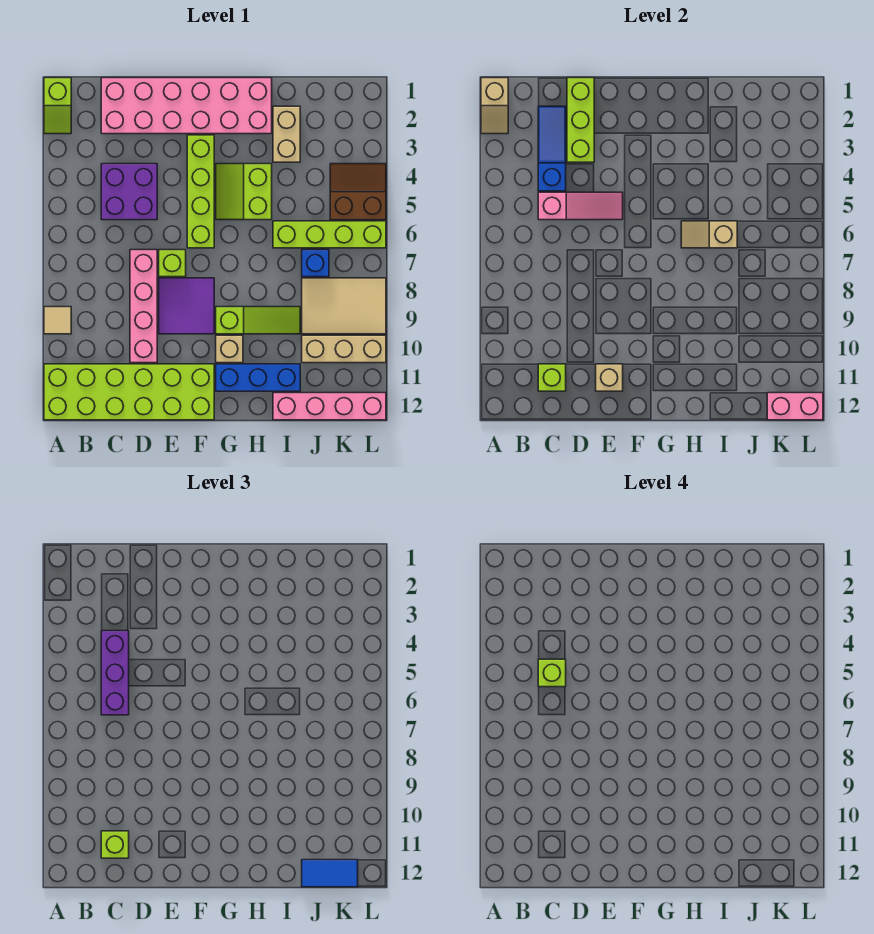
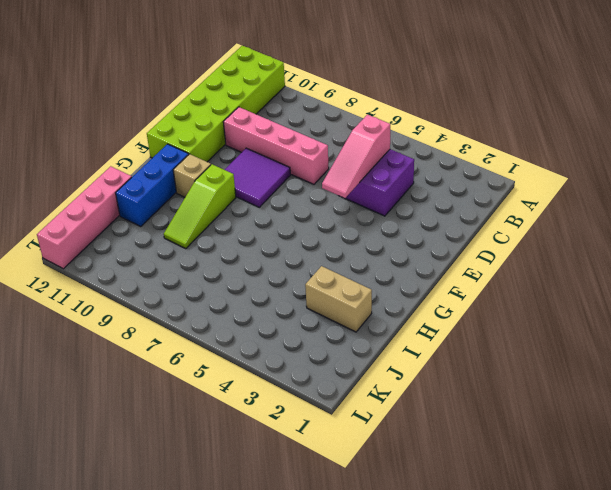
none -> lime 1x2 slope [44,78,71,134]
none -> tan 1x1 tile [44,307,71,334]
none -> pink 2x6 brick [101,78,272,134]
none -> lime 1x1 brick [159,250,186,277]

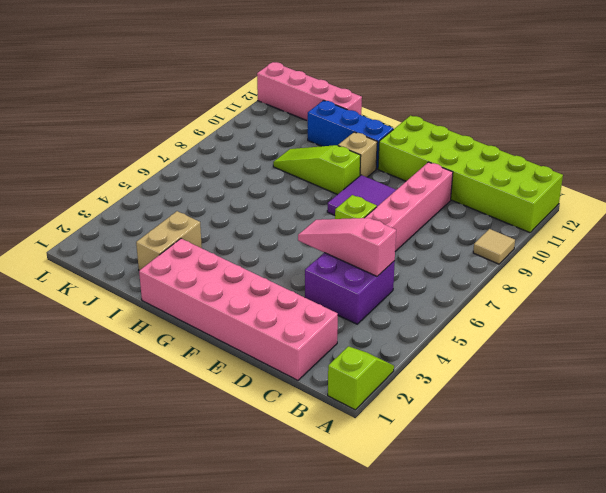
none -> lime 1x4 brick [187,135,214,248]
none -> lime 2x2 slope [216,164,272,220]
none -> lime 1x4 brick [273,221,386,248]
none -> blue 1x1 brick [302,250,329,277]

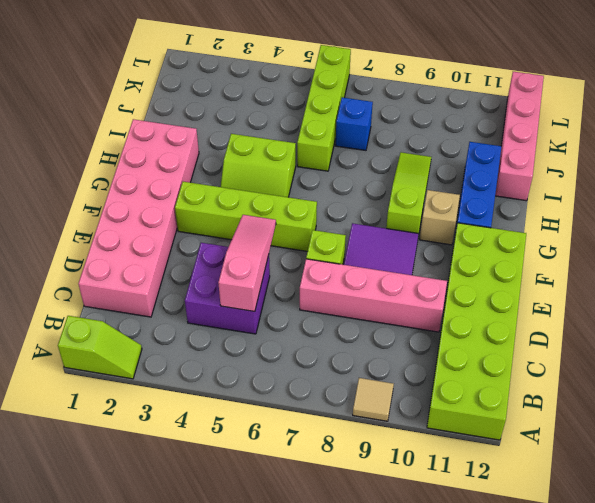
none -> tan 1x2 brick [273,106,300,162]
none -> tan 2x3 tile [302,278,386,334]
none -> tan 1x3 brick [302,335,386,363]
none -> brown 2x2 slope [330,164,386,220]

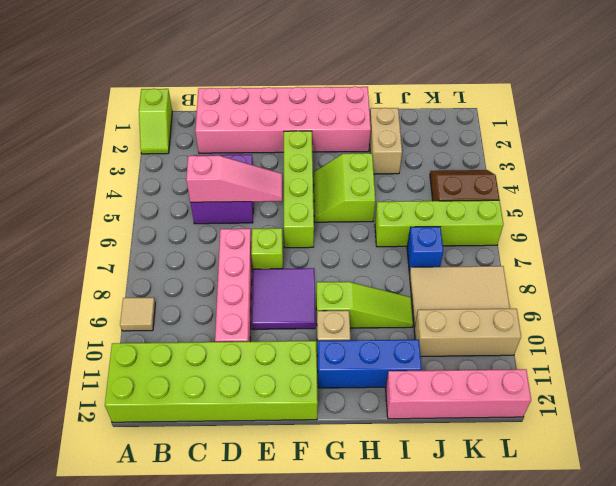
none -> tan 1x2 slope [481,78,508,134]
none -> blue 1x3 slope [538,106,566,191]
none -> lime 1x1 brick [538,364,566,391]
none -> lime 1x3 brick [567,78,594,162]

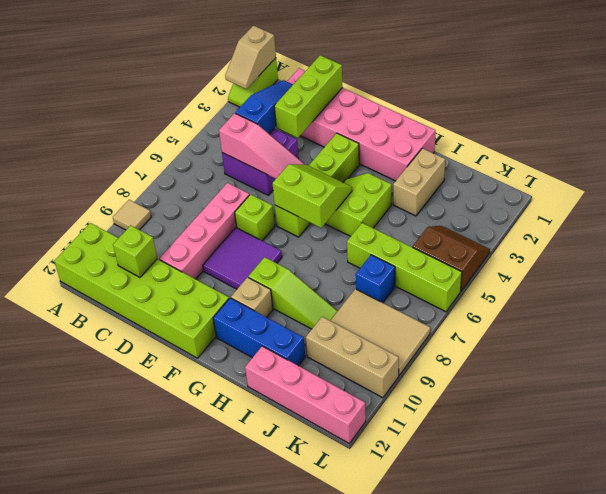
lime 2x2 slope [273,164,352,228] -> none
none -> tan 1x1 brick [596,364,623,391]
none -> tan 1x2 slope [681,221,737,248]
none -> pink 1x2 brick [767,393,823,420]
none -> purple 1x3 brick [101,631,129,715]

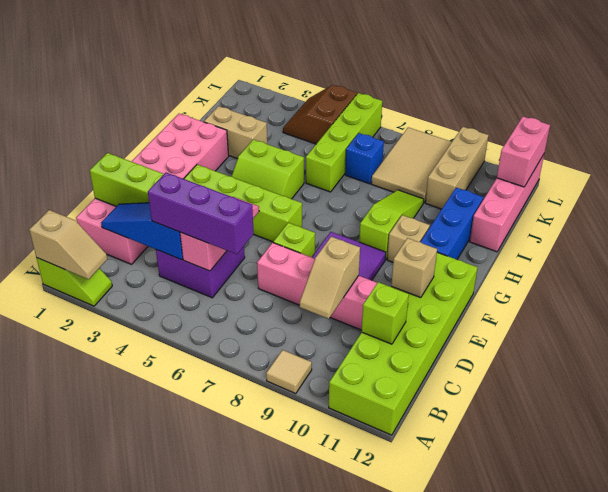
tan 1x2 slope [300,237,360,319] -> tan 1x2 slope moved to [681,221,737,248]
none -> lime 1x1 brick [101,831,129,858]
none -> blue 1x2 tile [302,860,358,887]
none -> lime 1x1 brick [538,659,566,687]

